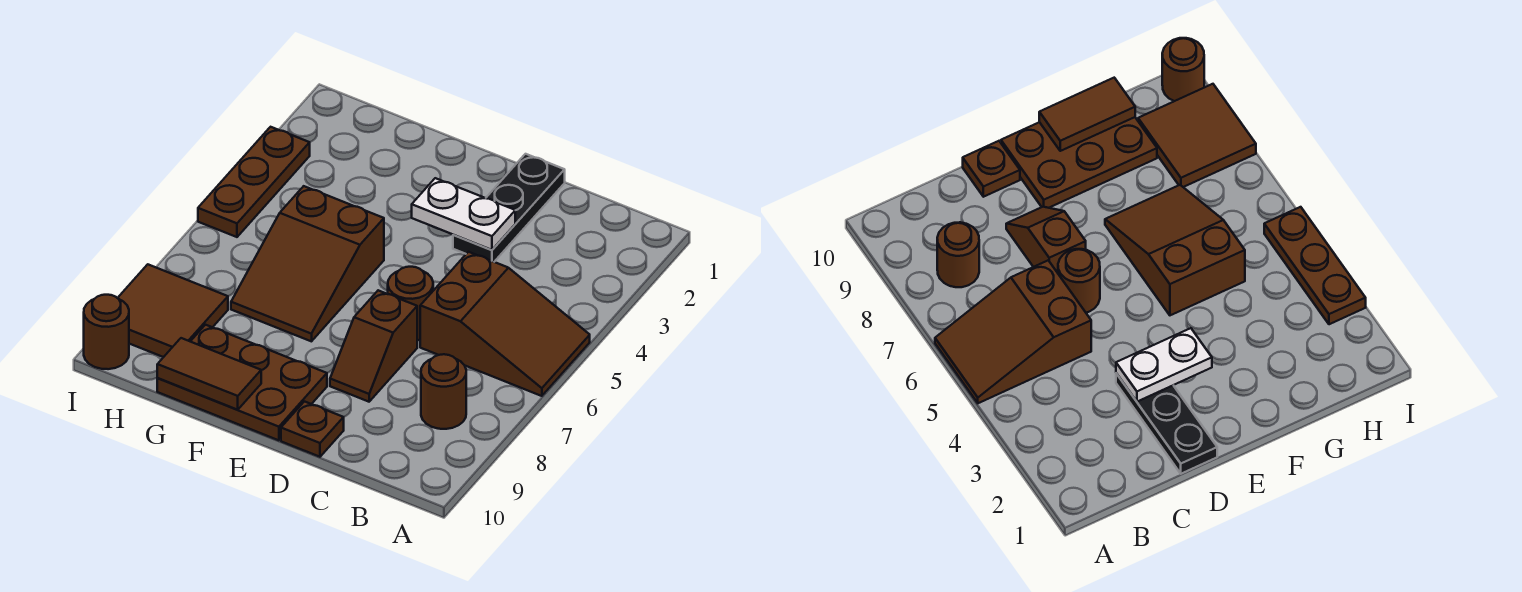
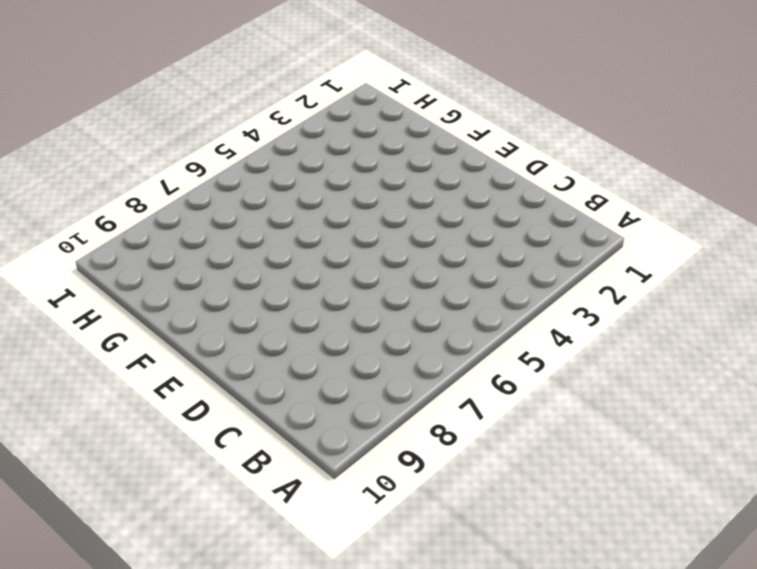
none -> brown 2x3 slope [420,252,590,396]
none -> brown 1x1 round brick [421,354,466,429]
none -> black 1x3 plate [453,154,565,262]

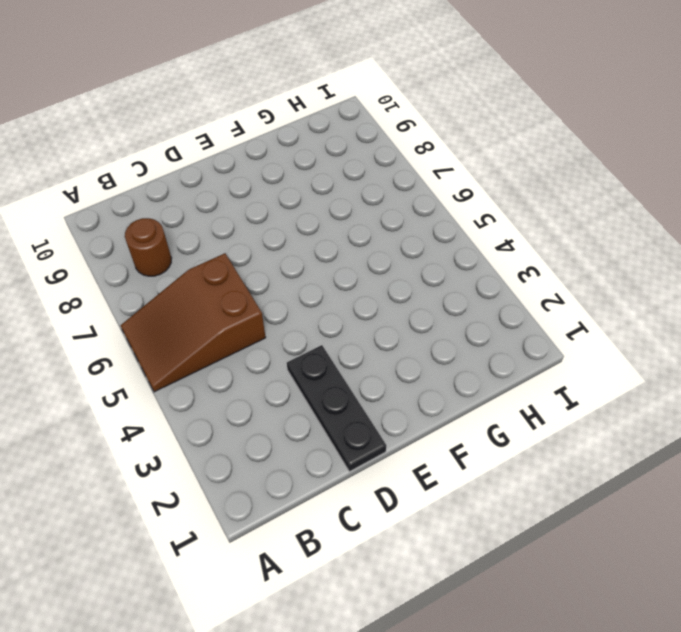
none -> brown 1x1 round brick [388,267,433,340]
none -> brown 1x2 slope [330,290,417,402]
none -> brown 1x1 plate [281,402,344,457]

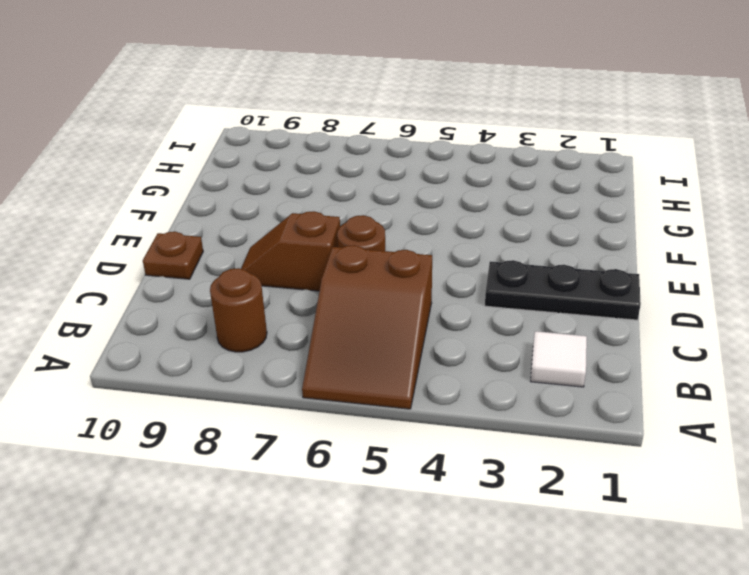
white 1x1 tile [531,331,587,387] -> none
none -> brown 2x3 plate [157,325,327,440]
none -> brown 2x3 slope [231,186,384,341]
none -> brown 2x2 tile [118,264,228,357]

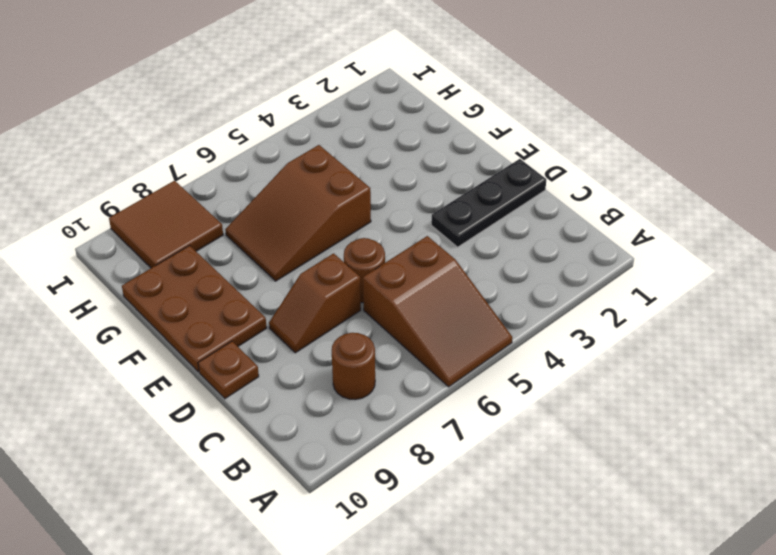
none -> brown 1x3 plate [198,127,310,237]
none -> brown 1x1 round brick [84,295,129,369]
none -> white 1x2 plate [412,178,515,250]

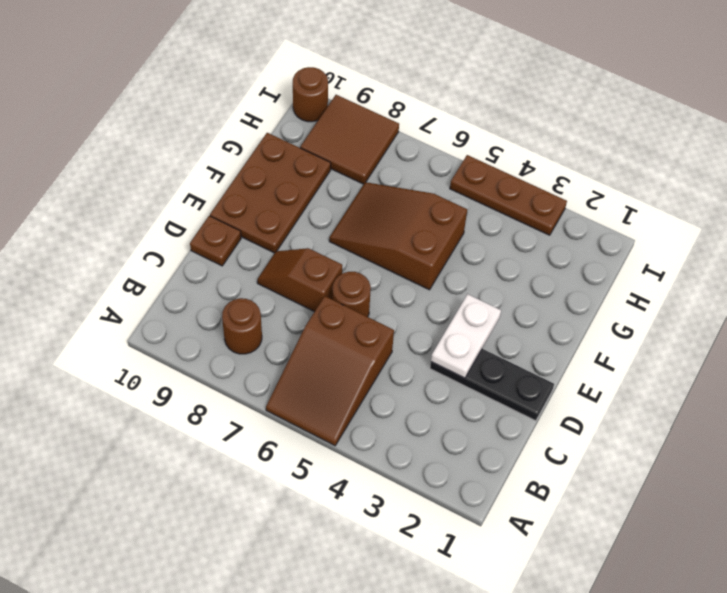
none -> brown 1x2 tile [157,338,261,410]

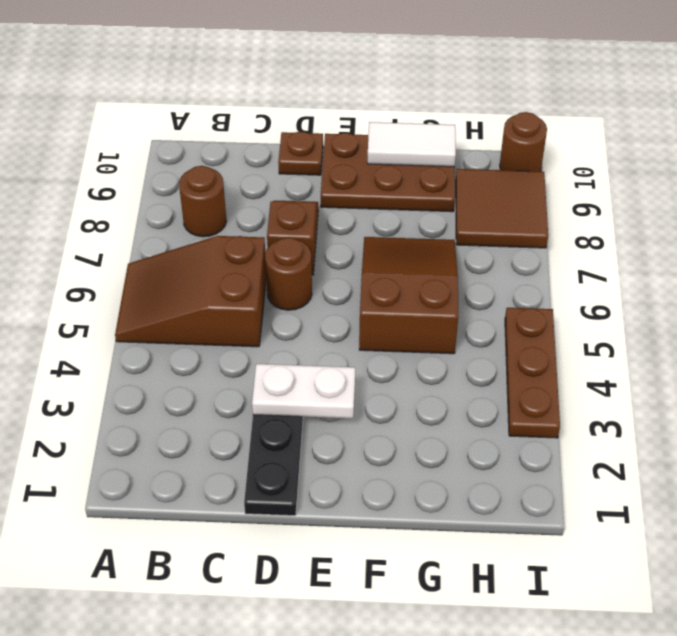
white 1x2 tile [367,122,456,167] -> brown 1x2 tile [157,338,261,410]

